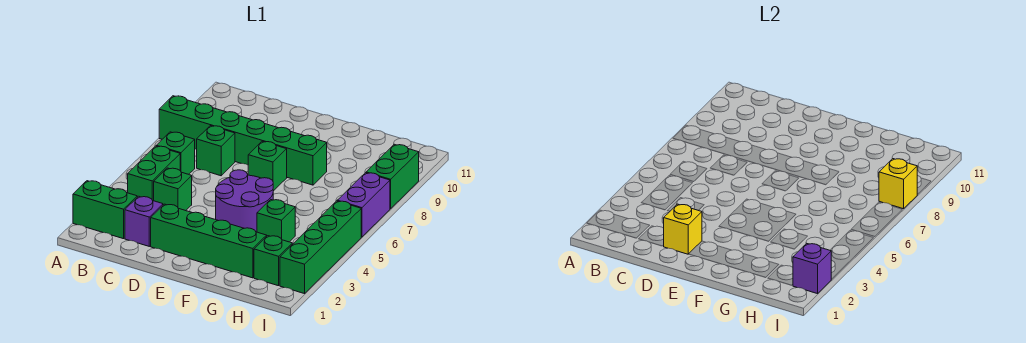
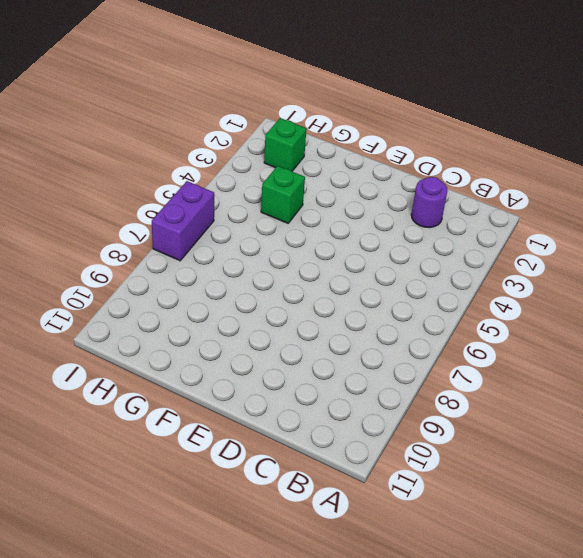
purple 1x1 round brick [411,177,447,228] -> purple 1x1 brick [125,196,163,246]
none -> green 1x2 brick [73,181,137,239]
none -> green 1x6 brick [159,96,327,185]
none -> green 1x2 brick [128,146,180,201]

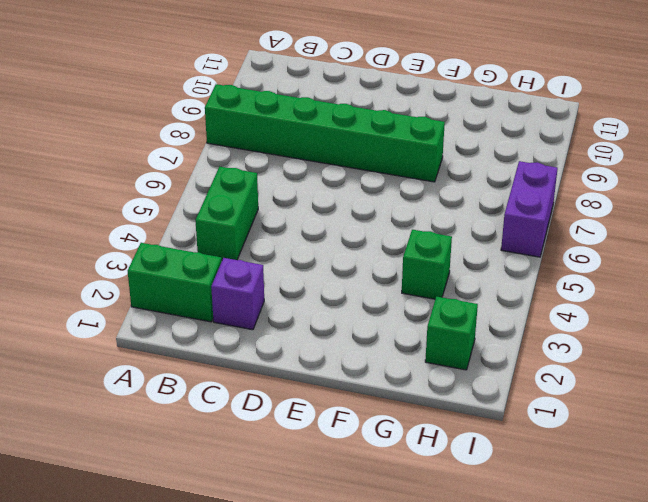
none -> green 1x1 brick [156,132,195,174]
none -> green 1x1 brick [154,168,192,211]
none -> green 1x1 brick [197,126,235,176]

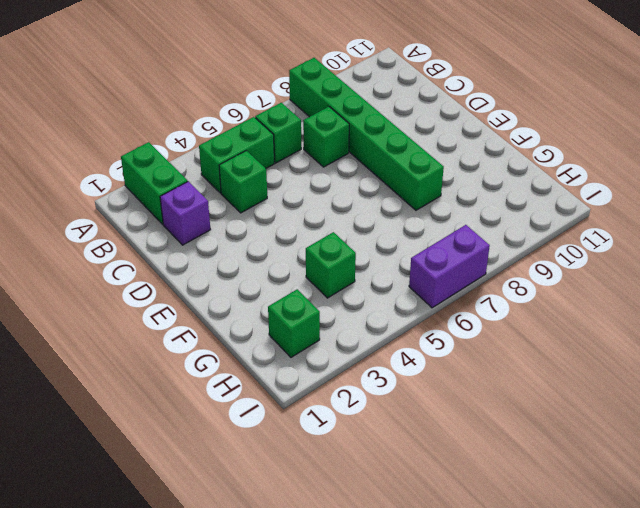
none -> green 1x4 brick [151,204,267,278]
none -> purple 2x2 round brick [216,170,273,232]
none -> green 1x1 brick [248,141,287,191]

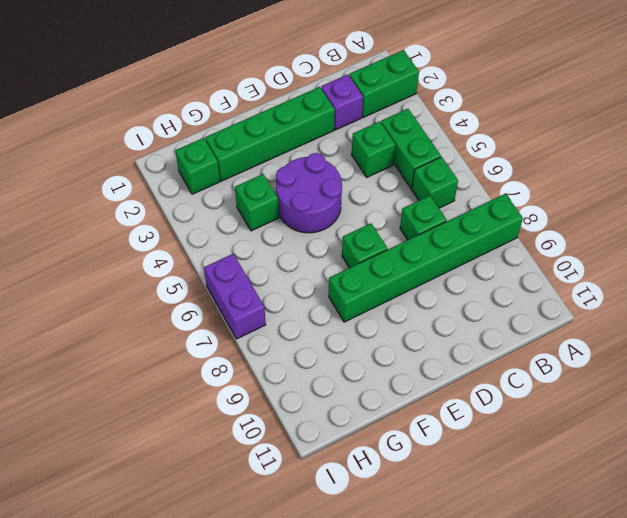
none -> green 1x4 brick [280,201,361,294]
none -> green 1x2 brick [366,144,419,209]
none -> yellow 1x1 brick [664,204,702,254]

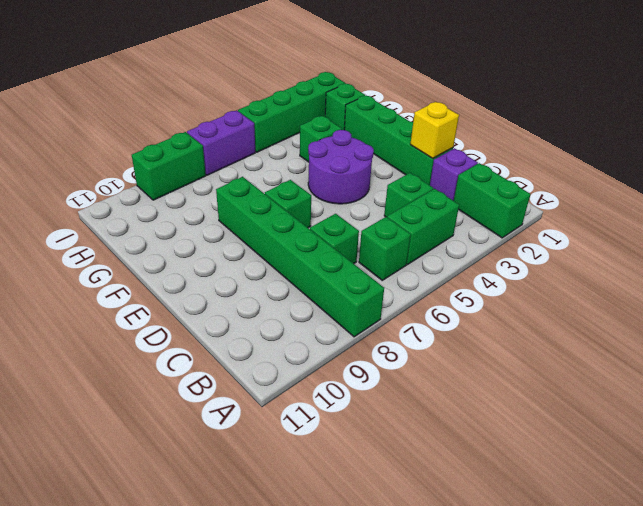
none -> purple 1x1 brick [793,244,831,294]
none -> yellow 1x1 brick [879,159,917,209]

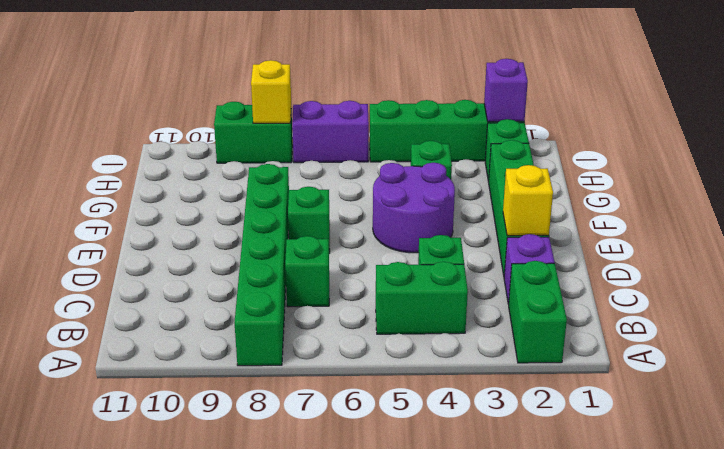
none -> green 1x1 brick [156,132,195,174]

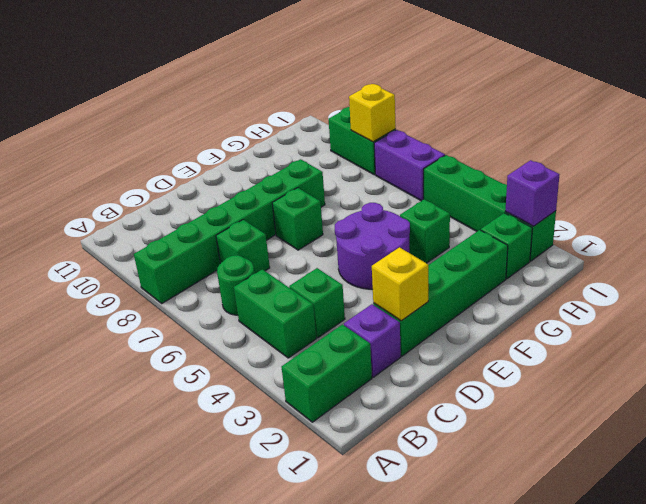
green 1x1 round brick [217,255,255,315] -> green 1x1 brick [156,132,195,174]

